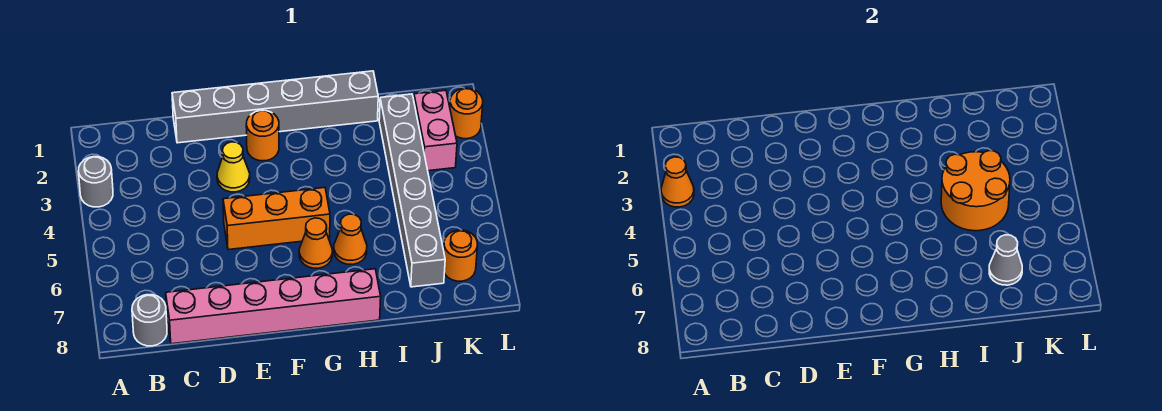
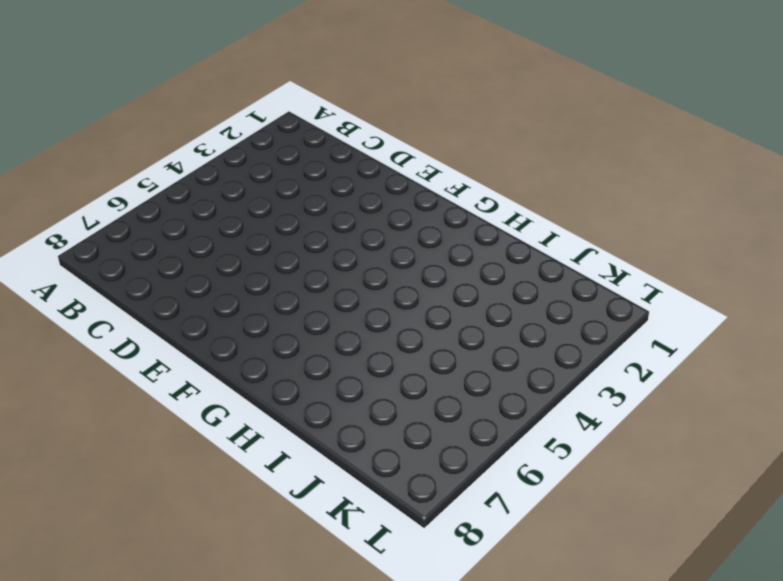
none -> grey 1x1 round brick [78,157,113,207]
none -> grey 1x1 round brick [132,295,167,346]
none -> pink 1x6 brick [166,269,381,344]

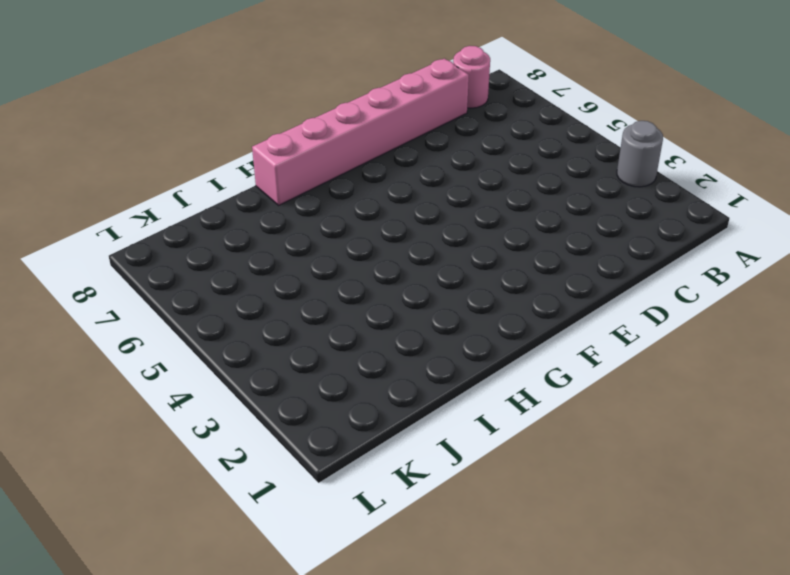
pink 1x1 round brick [453,46,490,108] -> grey 1x1 round brick [132,295,167,346]
none -> grey 1x6 brick [172,71,378,143]
none -> yellow 1x1 cone [217,142,250,192]
none -> orange 1x3 brick [223,188,330,250]

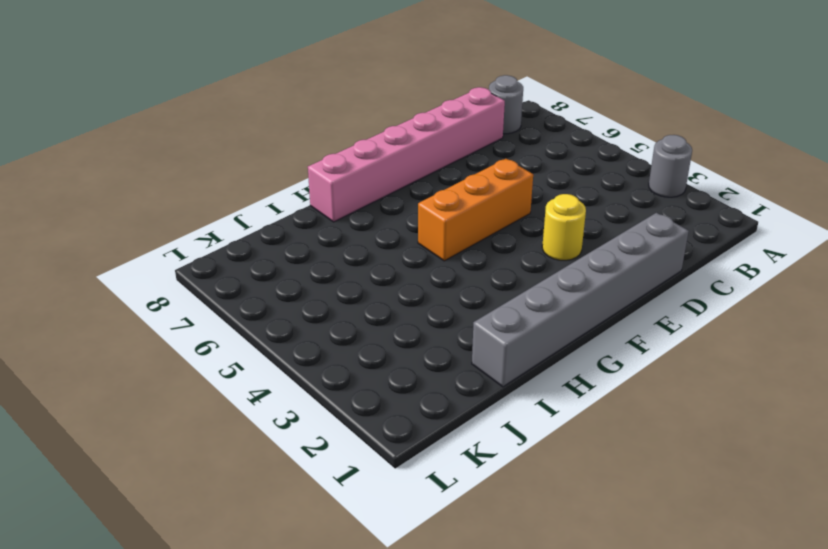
yellow 1x1 round brick [542,194,586,260] -> yellow 1x1 cone [217,142,250,192]
none -> orange 1x1 round brick [246,111,279,161]
none -> orange 1x1 cone [299,218,332,268]
none -> orange 1x1 cone [334,214,367,264]

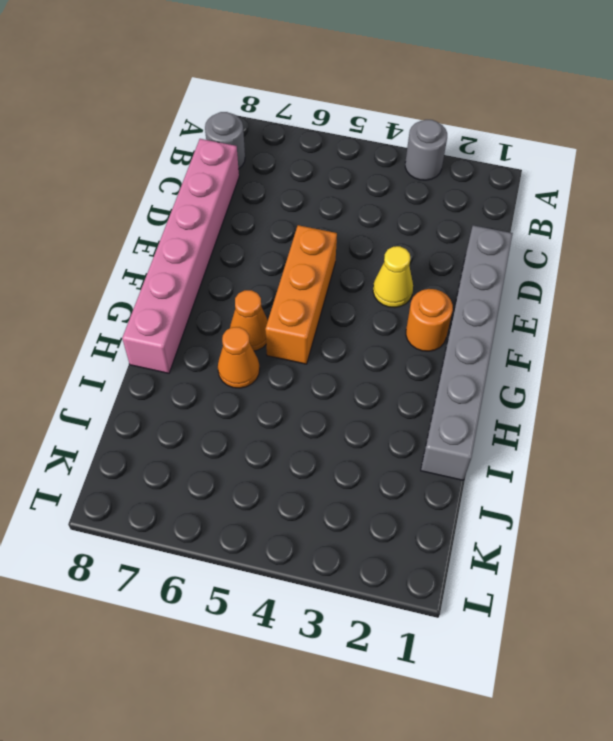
none -> grey 1x6 brick [379,94,445,287]
none -> pink 1x2 brick [414,90,457,171]
none -> orange 1x1 round brick [444,230,477,281]

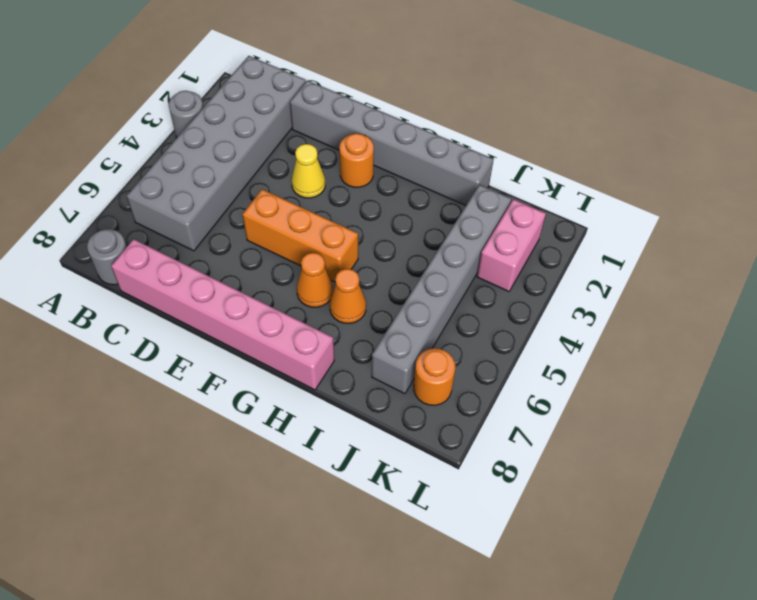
grey 2x6 brick [127,56,306,251] -> none
none -> orange 1x1 round brick [450,88,483,139]
none -> orange 1x1 cone [661,157,694,207]
none -> orange 2x2 round brick [941,151,1010,231]

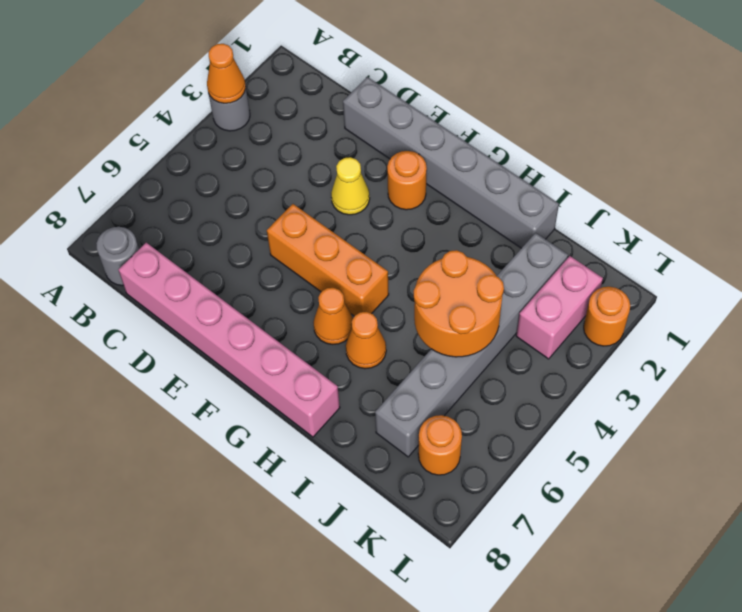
none -> grey 1x1 cone [989,235,1022,285]

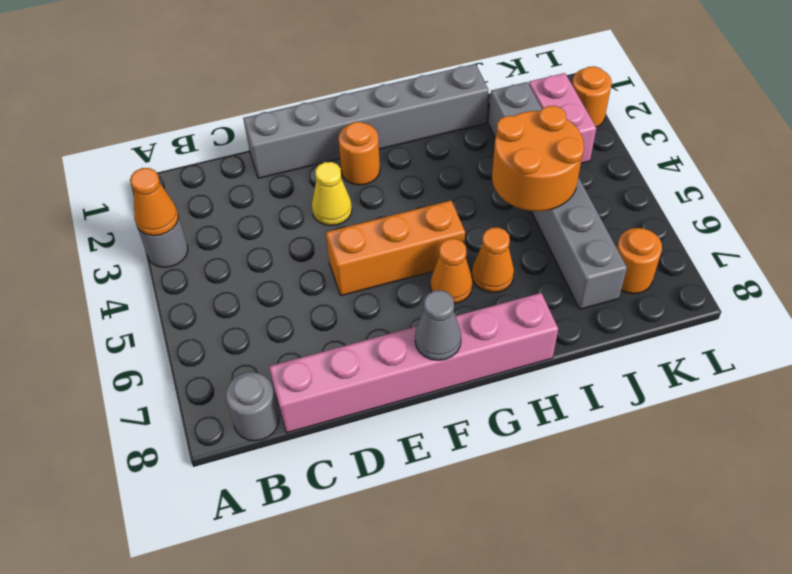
grey 1x1 cone [415,290,461,360] -> grey 1x1 cone moved to [989,235,1022,285]

